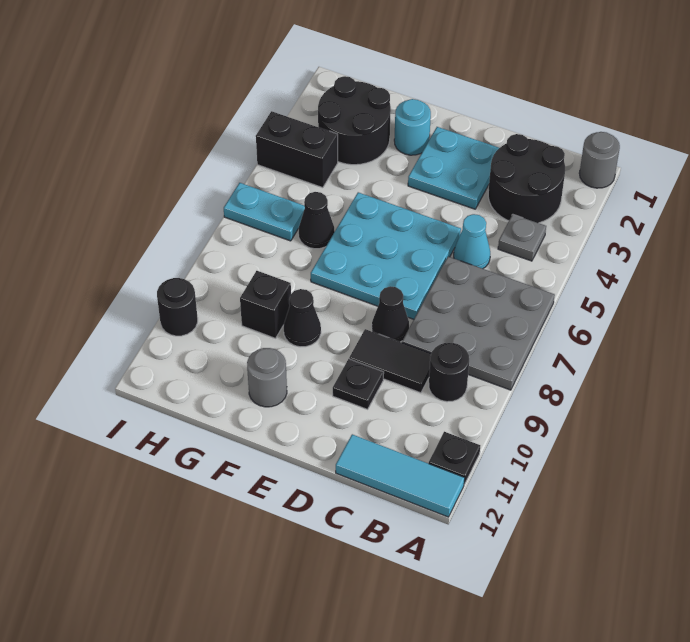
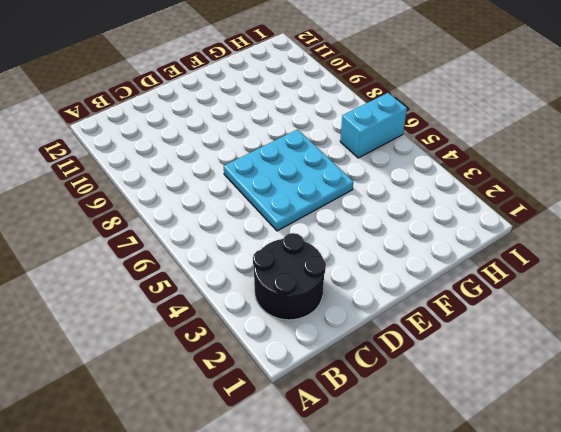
cyan 1x2 brick [340,93,407,158] -> cyan 1x2 plate [224,183,305,241]
none -> grey 1x1 round brick [579,132,620,188]
none -> grey 3x3 plate [402,257,555,390]
none -> black 1x1 plate [429,432,480,484]

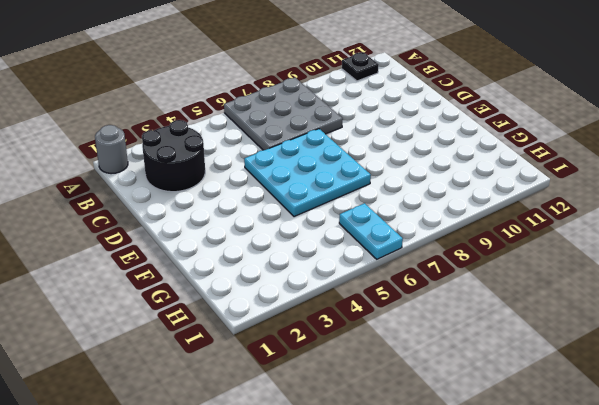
none -> cyan 1x3 tile [336,434,465,517]
none -> grey 1x1 plate [498,214,546,261]
none -> black 1x1 round brick [429,343,469,402]

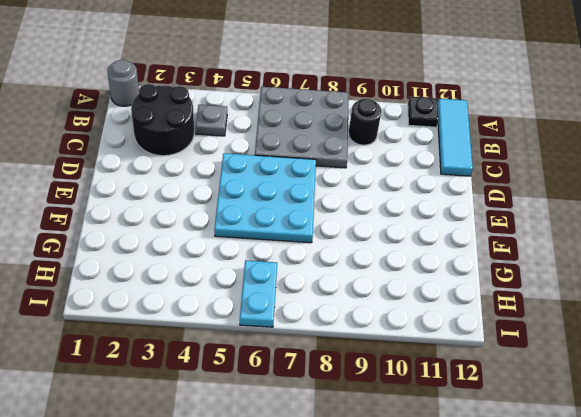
none -> cyan 1x1 cone [454,214,490,269]
none -> black 1x2 tile [349,329,431,393]
none -> cyan 2x2 plate [408,127,499,209]

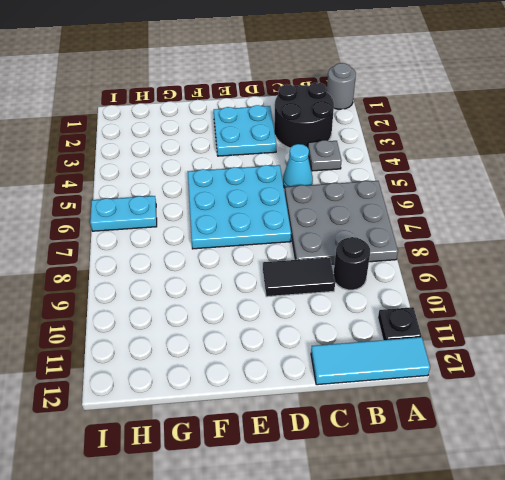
none -> black 1x1 cone [372,286,409,342]
none -> black 1x1 plate [333,359,384,409]
none -> cyan 1x1 round brick [394,99,431,155]

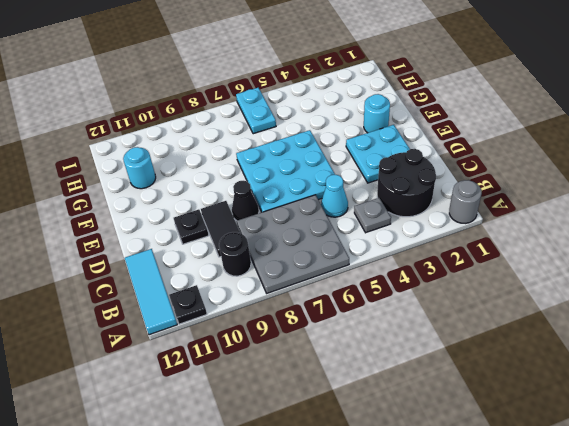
cyan 1x1 round brick [123,147,156,189] -> none
none -> black 1x1 cone [284,289,321,347]
none -> grey 1x1 round brick [247,348,287,407]
none -> black 2x2 round brick [318,76,391,165]

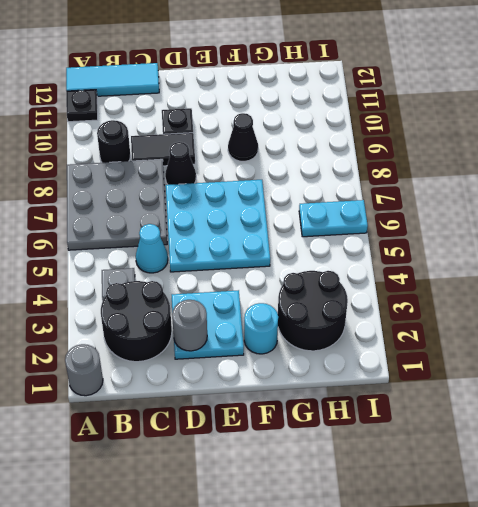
grey 1x1 round brick [172,300,207,351] -> grey 1x1 round brick moved to [247,348,287,407]
none -> black 1x1 cone [299,192,335,249]
none -> black 1x1 brick [240,271,291,338]
none -> black 1x2 brick [256,111,338,188]

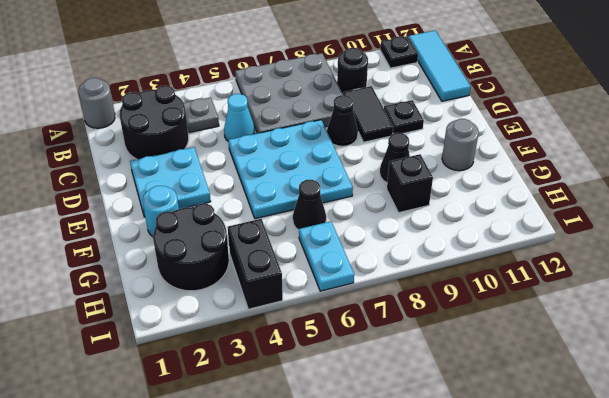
none -> black 1x1 round brick [157,278,198,336]

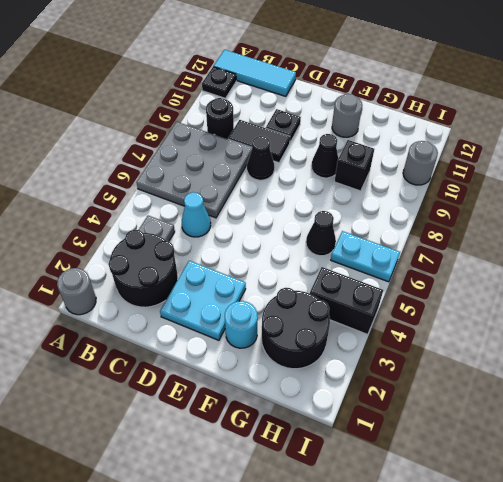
grey 1x1 round brick [403,141,438,185] -> black 1x1 round brick [157,278,198,336]
none -> cyan 3x3 plate [311,192,461,319]

